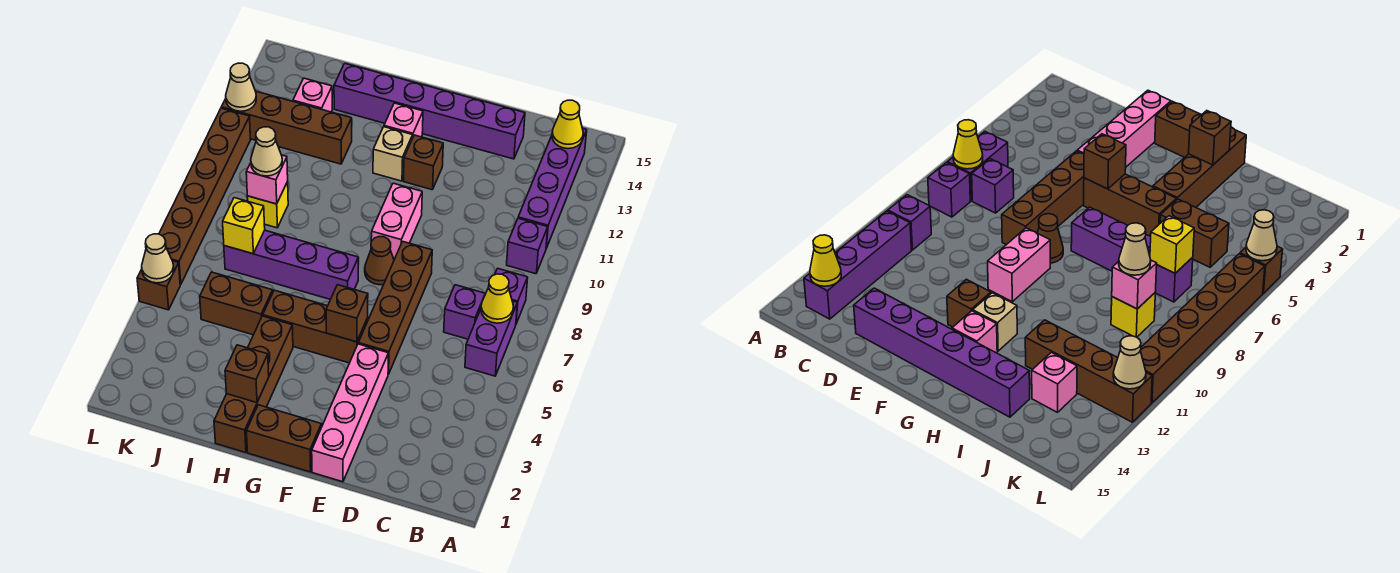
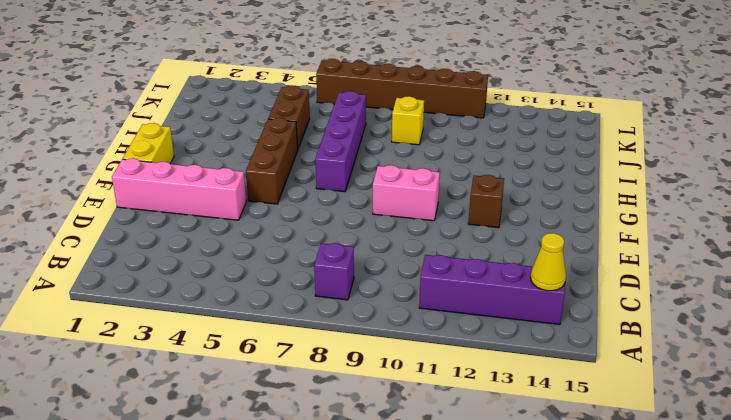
yellow 1x2 brick [123,123,174,163] -> brown 1x2 brick [247,405,322,472]
none -> purple 1x2 brick [465,301,517,376]
none -> purple 1x1 brick [507,218,548,274]
none -> purple 1x1 brick [444,285,485,339]
none -> purple 1x6 brick [334,63,525,159]

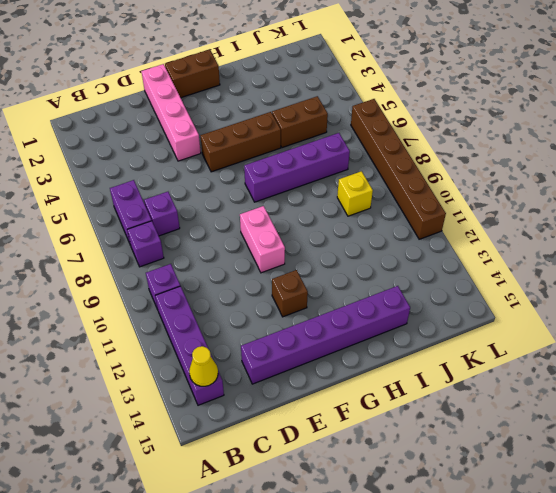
none -> brown 1x4 brick [358,242,432,374]
none -> brown 1x1 cone [365,237,394,285]
none -> tan 1x1 brick [373,127,413,181]
none -> pink 1x1 brick [384,103,423,137]

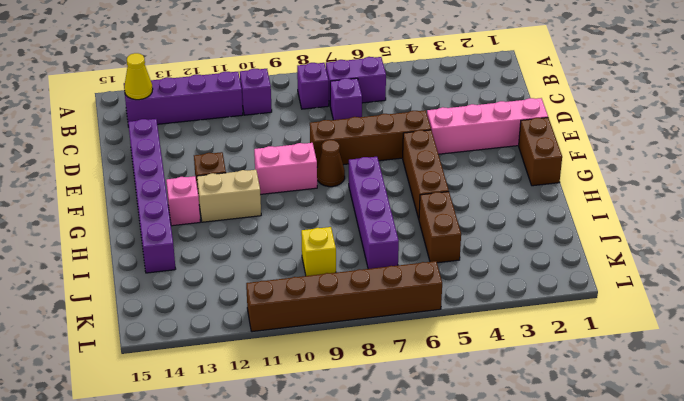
tan 1x2 brick [197,170,261,222] -> tan 1x1 brick [373,127,413,181]
none -> brown 1x4 brick [214,316,293,453]
none -> brown 1x4 brick [221,91,352,164]
none -> pink 1x1 brick [293,78,332,112]
none -> brown 1x1 brick [137,261,180,310]

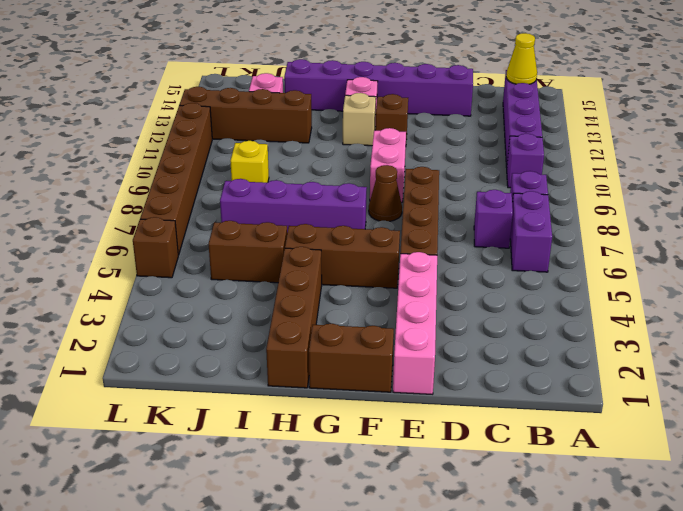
none -> yellow 1x1 cone [481,274,514,323]
none -> brown 1x1 brick [326,285,368,342]
none -> brown 1x1 brick [225,345,269,403]
none -> yellow 1x1 brick [223,198,265,254]

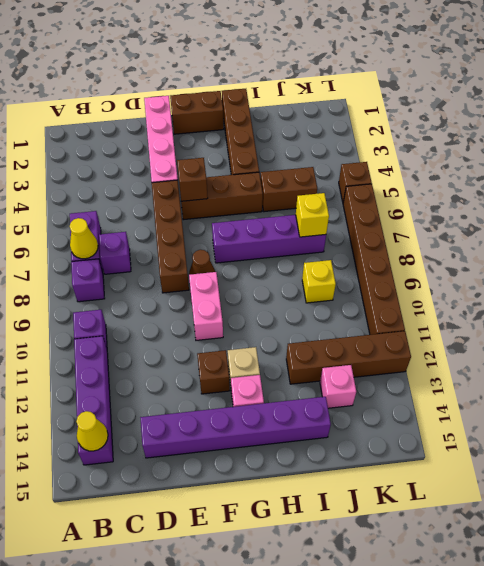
none -> brown 1x1 brick [225,345,269,403]
none -> pink 1x1 brick [246,155,288,204]
none -> tan 1x1 cone [142,234,174,283]
none -> tan 1x1 cone [226,63,256,111]

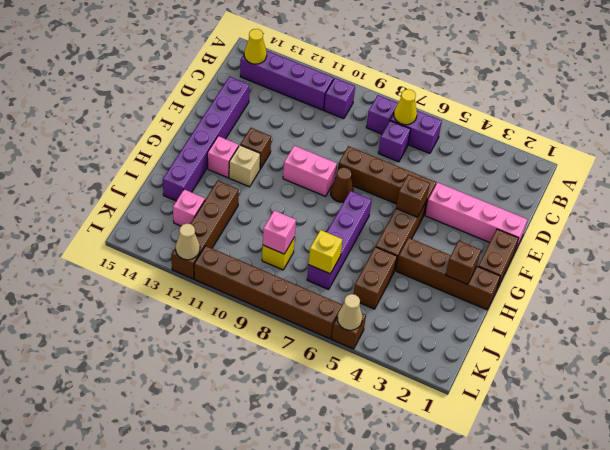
none -> tan 1x1 cone [251,127,282,176]

